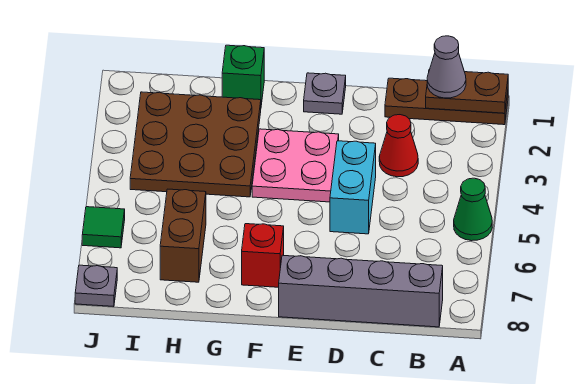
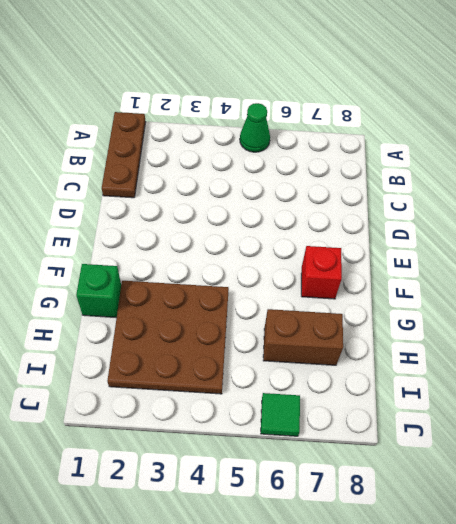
none -> grey 1x4 brick [279,255,443,327]
none -> red 1x1 cone [379,115,418,177]
none -> cyan 1x2 brick [330,141,376,234]

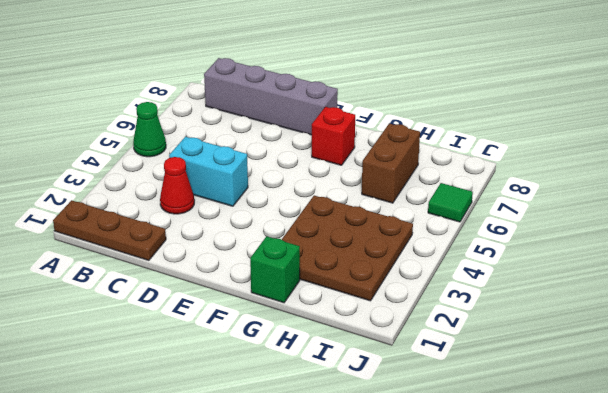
cyan 1x2 brick [169,137,248,206] -> cyan 1x2 brick turned to [330,141,376,234]
none -> grey 1x1 plate [304,73,346,114]
none -> pink 2x2 plate [252,129,339,202]
none -> grey 1x1 plate [75,265,117,307]

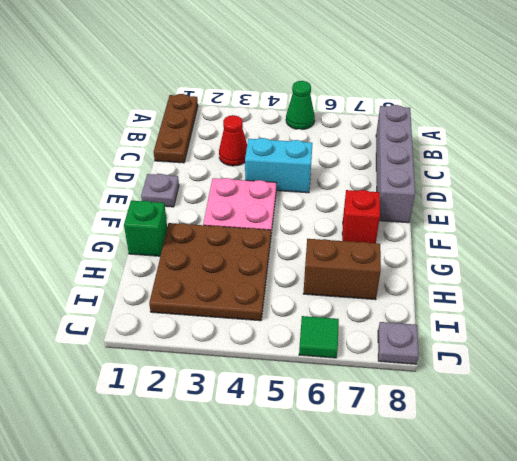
none -> brown 1x2 plate [426,69,508,113]
none -> grey 1x1 cone [427,36,466,98]

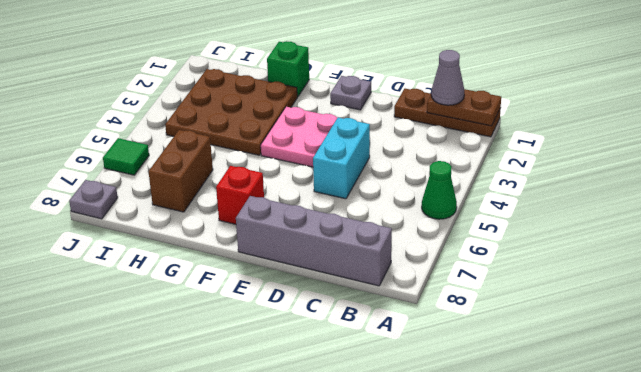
none -> red 1x1 cone [379,115,418,177]

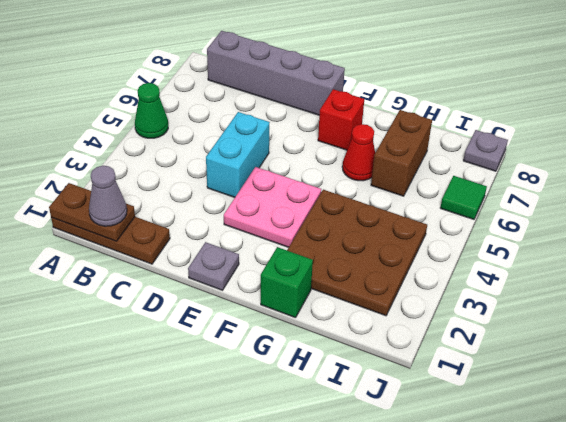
red 1x1 cone [342,124,375,181] -> red 1x1 cone moved to [379,115,418,177]

